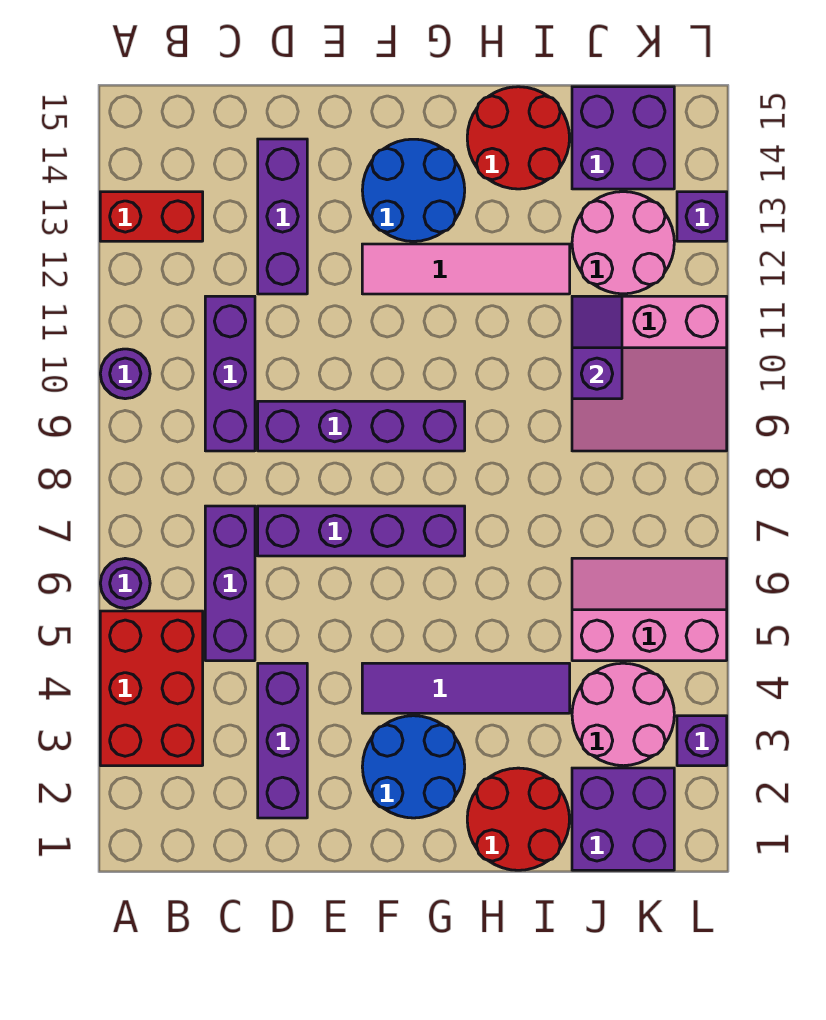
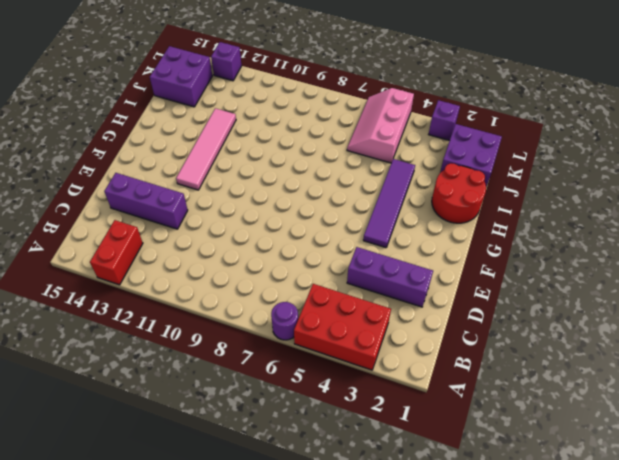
none -> purple 1x1 round brick [100,349,150,399]
none -> purple 1x3 brick [205,506,255,661]
none -> purple 1x3 brick [205,296,255,451]

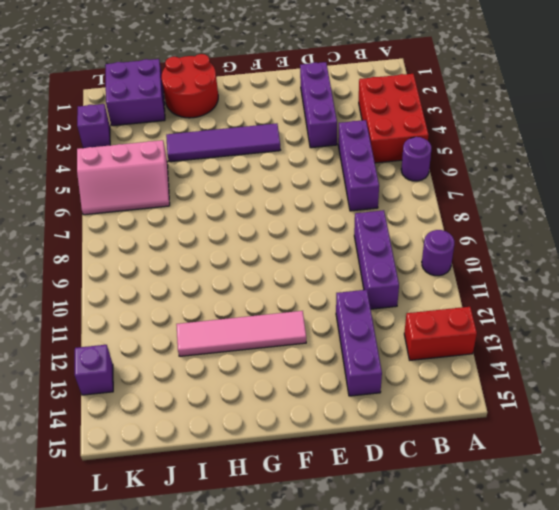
none -> purple 1x4 brick [258,506,465,556]
none -> purple 1x4 brick [258,401,465,451]
none -> blue 2x2 round brick [362,716,465,818]

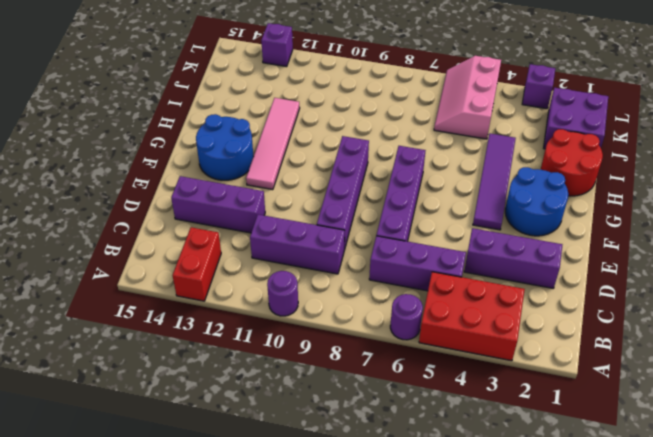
none -> red 2x2 round brick [467,87,570,189]
none -> pink 2x2 round brick [572,663,674,766]
none -> pink 3x3 slope [572,296,727,451]

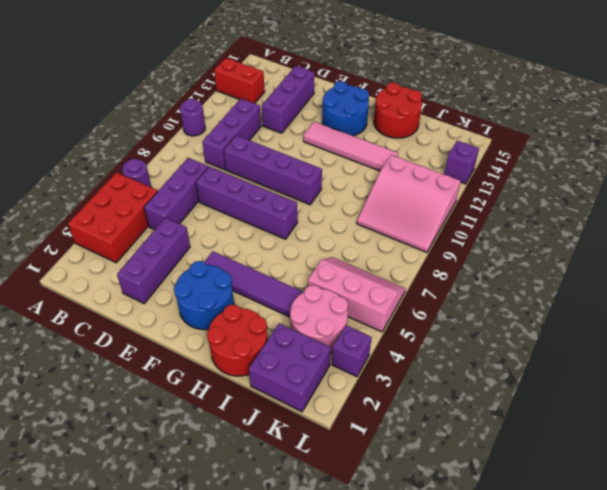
none -> pink 2x2 round brick [572,192,674,294]
none -> purple 2x2 brick [572,87,674,189]
none -> purple 1x2 slope [572,296,622,399]

